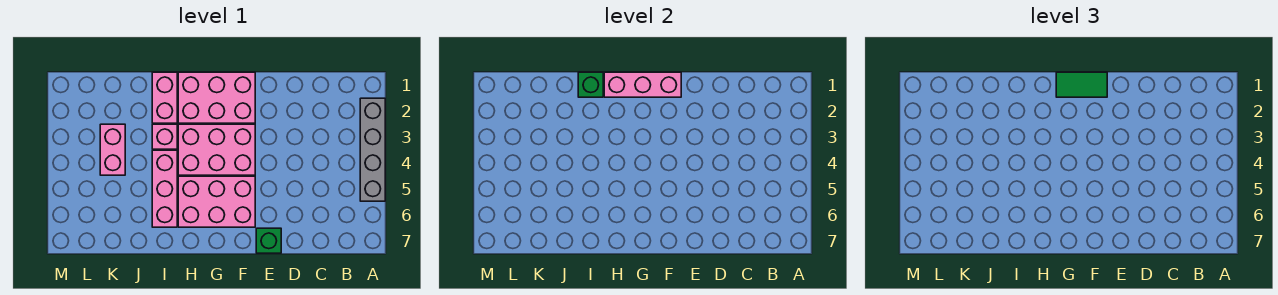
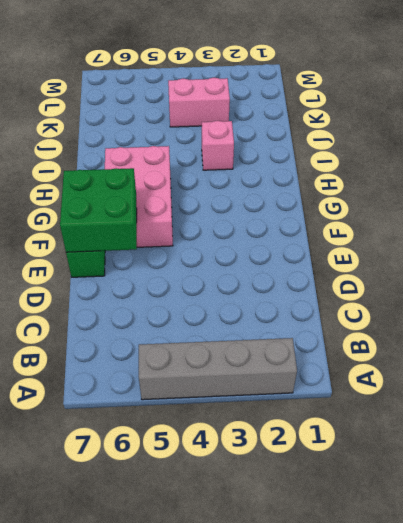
green 2x2 brick [60,168,137,252] -> none
none -> pink 2x3 brick [178,72,255,123]
none -> pink 2x3 brick [178,124,255,175]
none -> pink 1x2 brick [152,72,177,123]

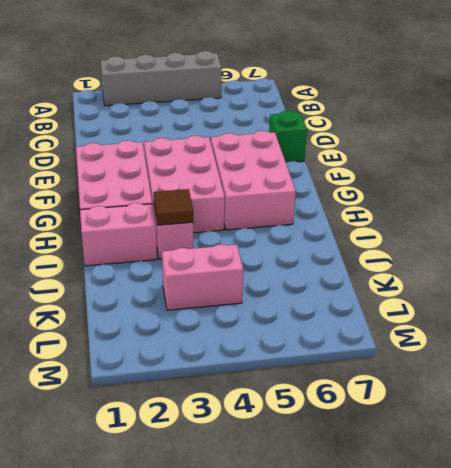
brown 1x1 tile [154,189,193,225] -> none
none -> pink 1x3 brick [152,150,177,227]
none -> pink 1x3 brick [604,72,681,97]
none -> green 1x1 brick [578,72,603,97]

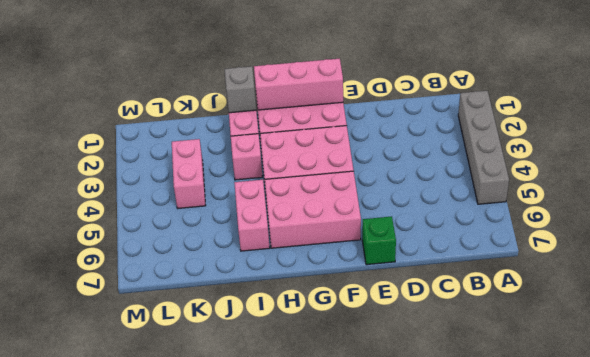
grey 1x1 brick [225,66,256,113] -> green 1x1 brick [578,72,603,97]
pink 1x2 brick [234,180,270,251] -> pink 1x3 brick [152,150,177,227]
none -> green 1x2 tile [1056,72,1107,97]

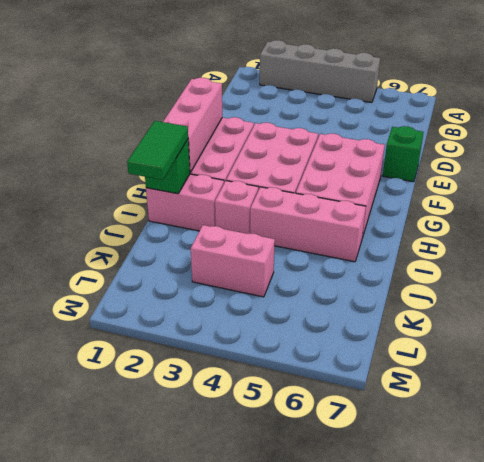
green 1x2 tile [127,121,188,180] -> green 1x2 tile moved to [1056,72,1107,97]

